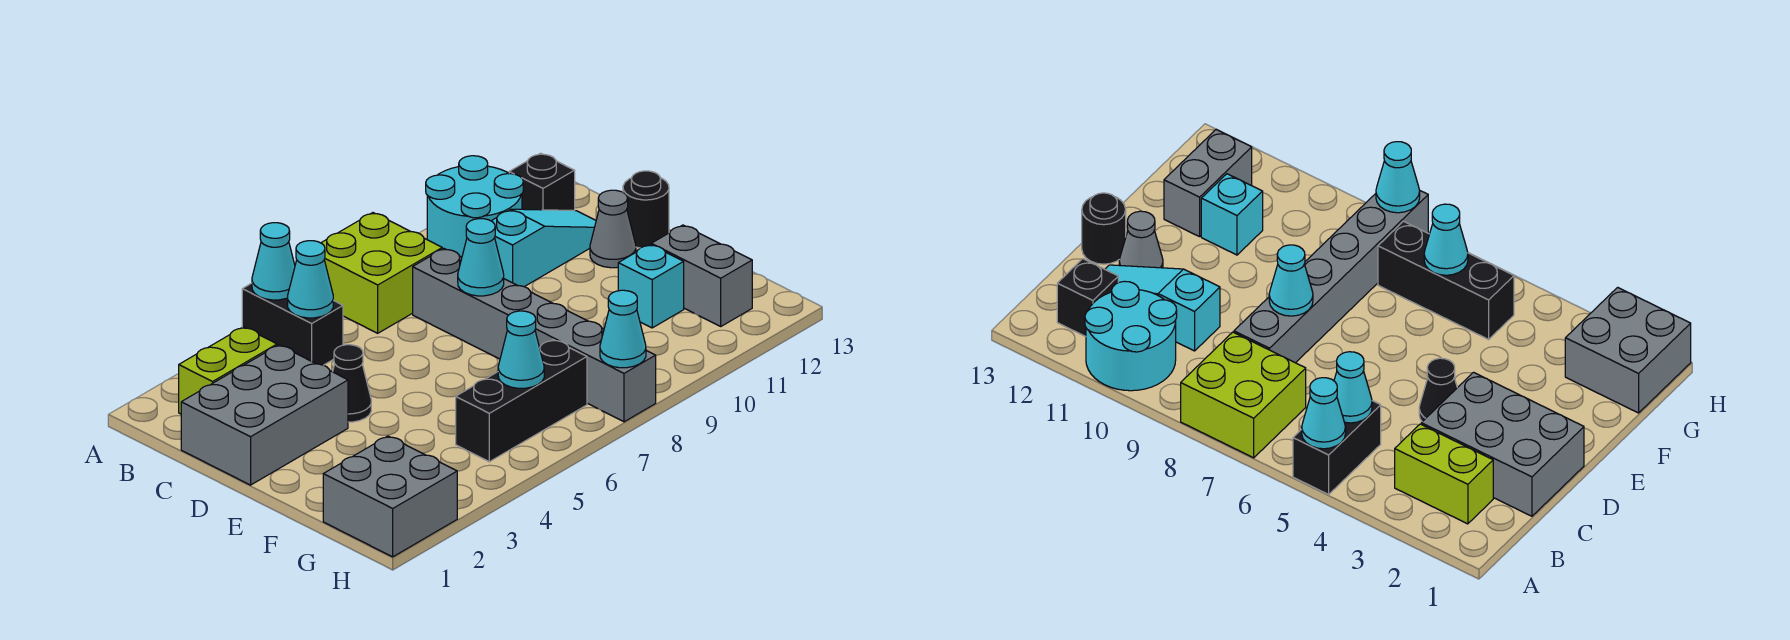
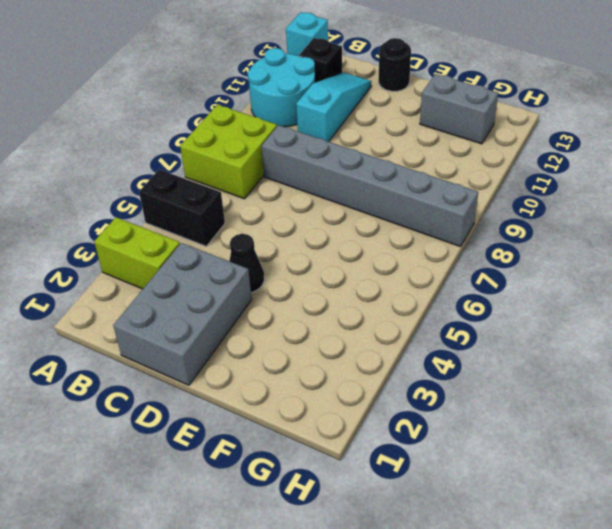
lime 1x2 brick [94,217,180,289] -> lime 1x2 brick turned to [179,327,277,414]
cyan 1x1 brick [286,12,328,56] -> cyan 1x1 brick moved to [618,244,684,328]
none -> grey 1x1 cone [590,190,636,268]
none -> grey 2x2 brick [323,436,457,557]
none -> black 1x3 brick [456,340,587,462]

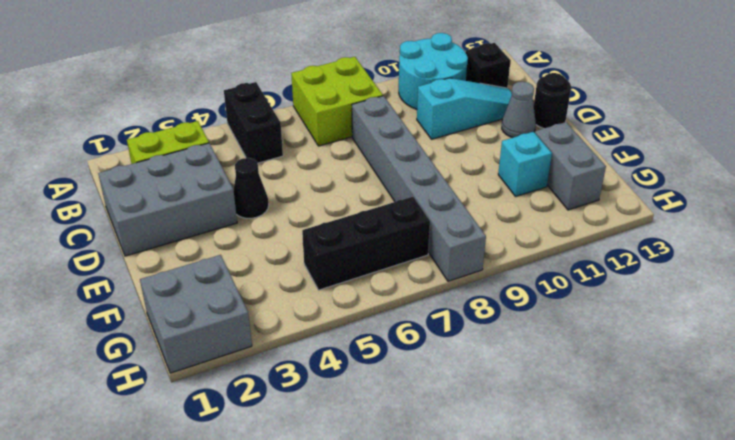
none -> cyan 1x1 cone [252,223,295,300]
none -> cyan 1x1 cone [288,241,333,318]
none -> cyan 1x1 cone [458,219,504,296]

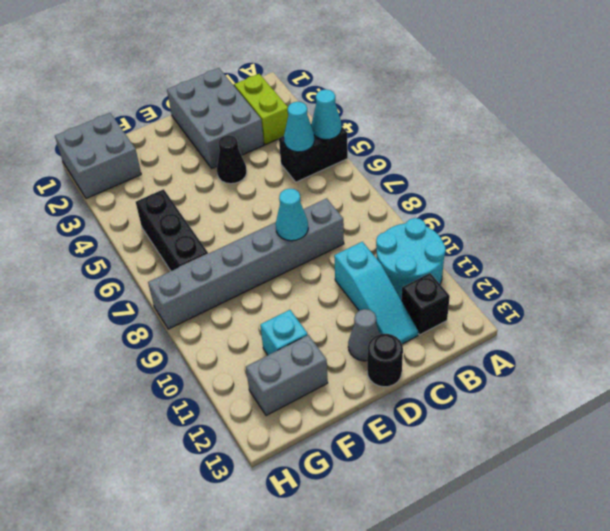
none -> lime 2x2 brick [321,213,442,333]
none -> cyan 1x1 cone [498,311,544,388]
none -> cyan 1x1 cone [600,290,646,368]

